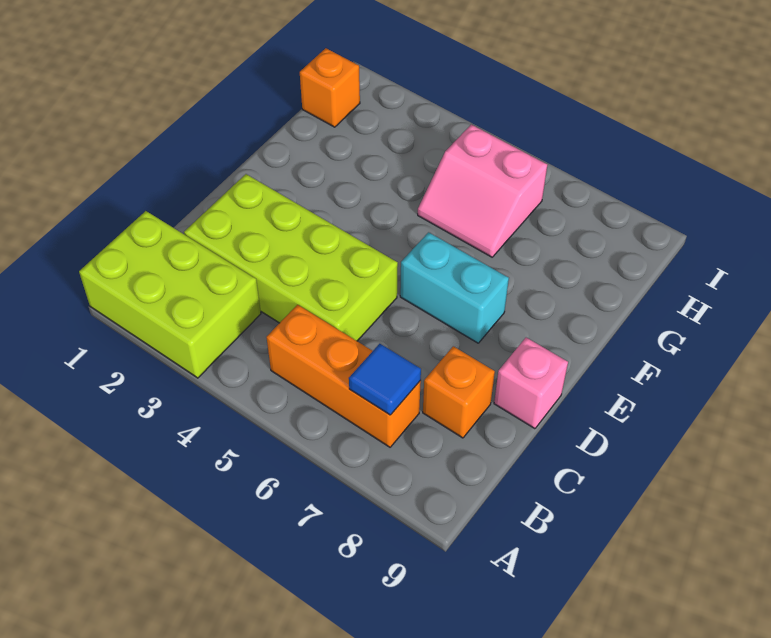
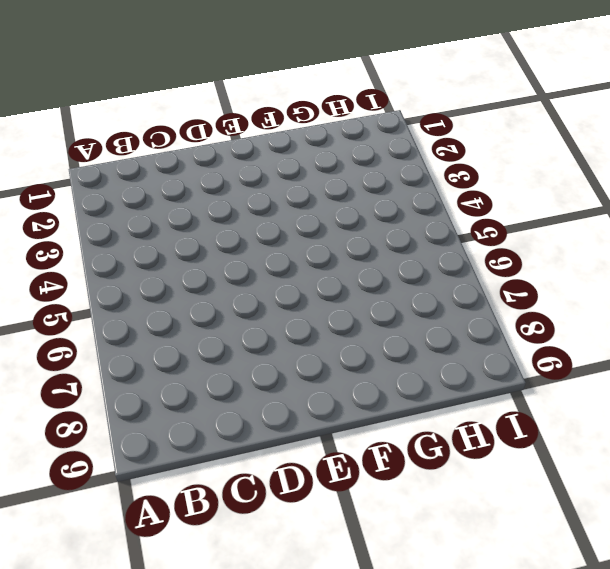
none -> lime 2x3 brick [79,211,261,378]
none -> orange 1x3 brick [266,305,421,447]

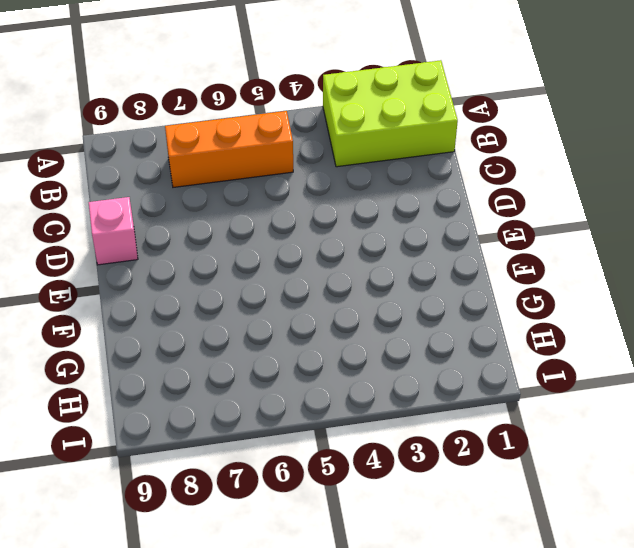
none -> lime 2x4 brick [184,174,398,341]
none -> orange 1x1 brick [423,346,495,438]

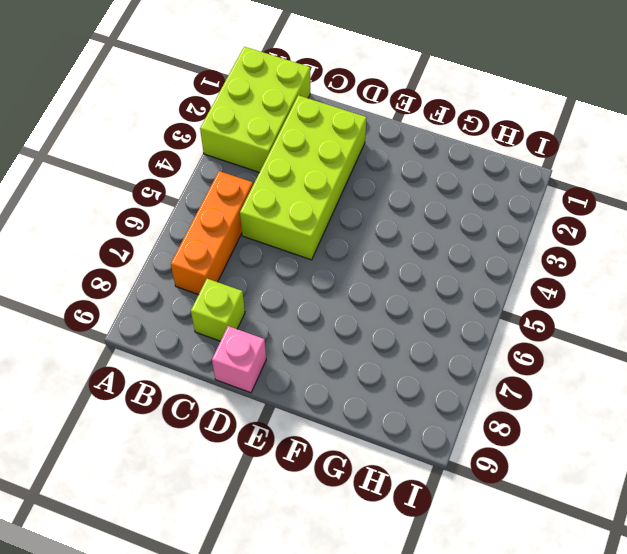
lime 1x1 brick [191,279,245,341] -> orange 1x1 brick [423,346,495,438]
none -> cyan 1x2 brick [400,232,509,343]
none -> pink 2x2 slope [418,125,547,257]

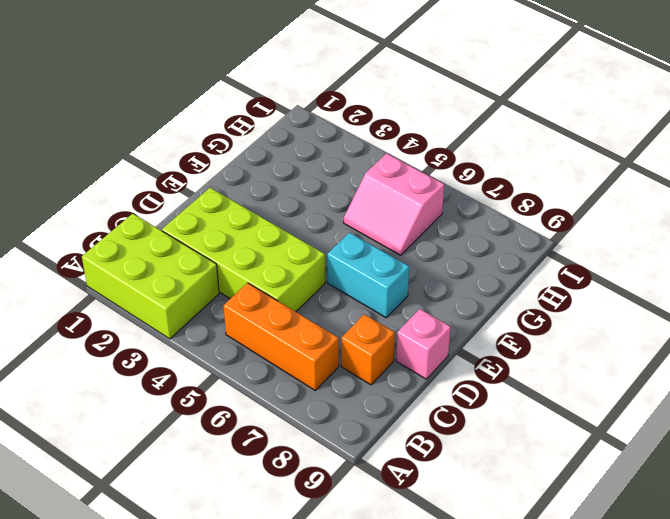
none -> orange 1x1 brick [300,48,360,127]
none -> blue 1x1 tile [349,344,421,415]

